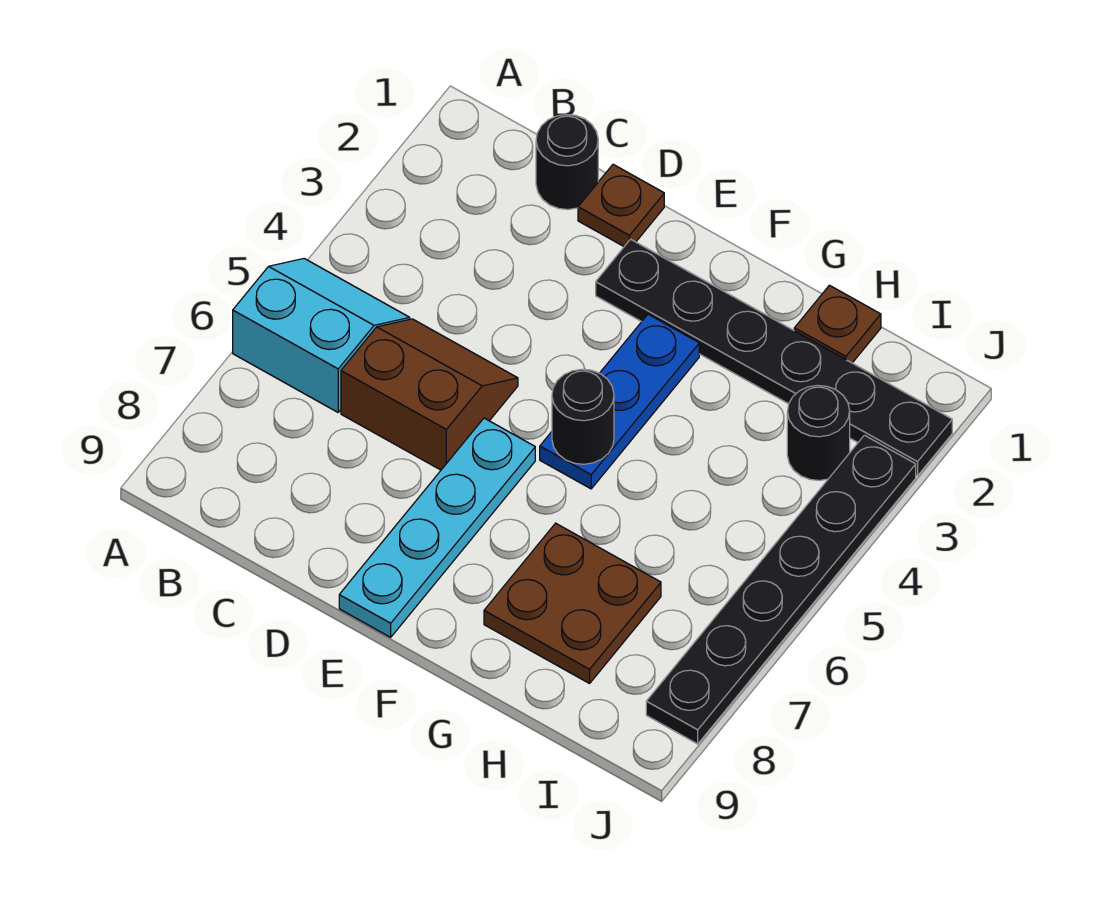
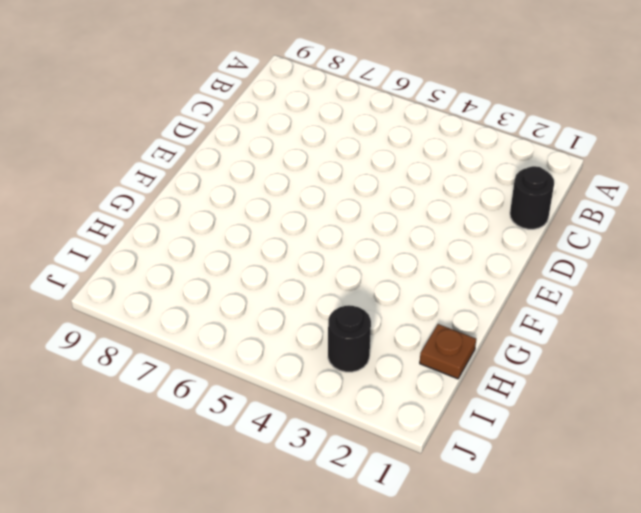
none -> cyan 2x2 slope [233,259,410,412]
none -> brown 2x2 slope [341,319,518,470]
none -> brown 1x1 plate [578,164,664,246]

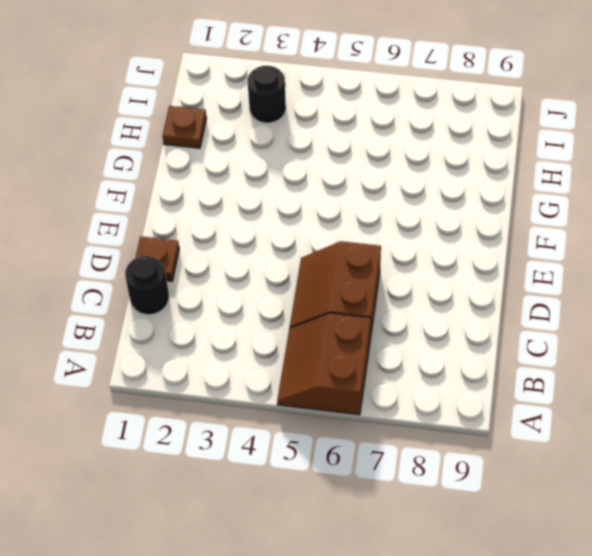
brown 2x2 slope [277,313,371,415] -> cyan 2x2 slope [233,259,410,412]
none -> black 1x6 plate [596,239,952,476]
none -> cyan 1x4 plate [339,418,535,637]
none -> blue 1x3 plate [540,314,699,489]

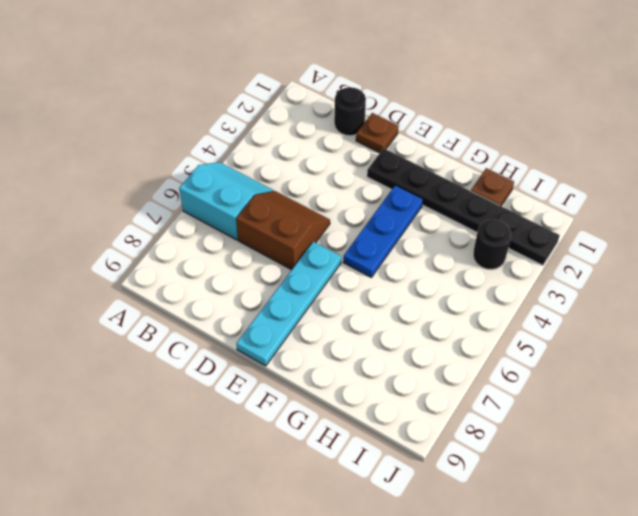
none -> brown 2x2 plate [484,523,661,683]
none -> black 1x6 plate [646,435,916,744]
none -> black 1x1 round brick [552,369,614,464]

